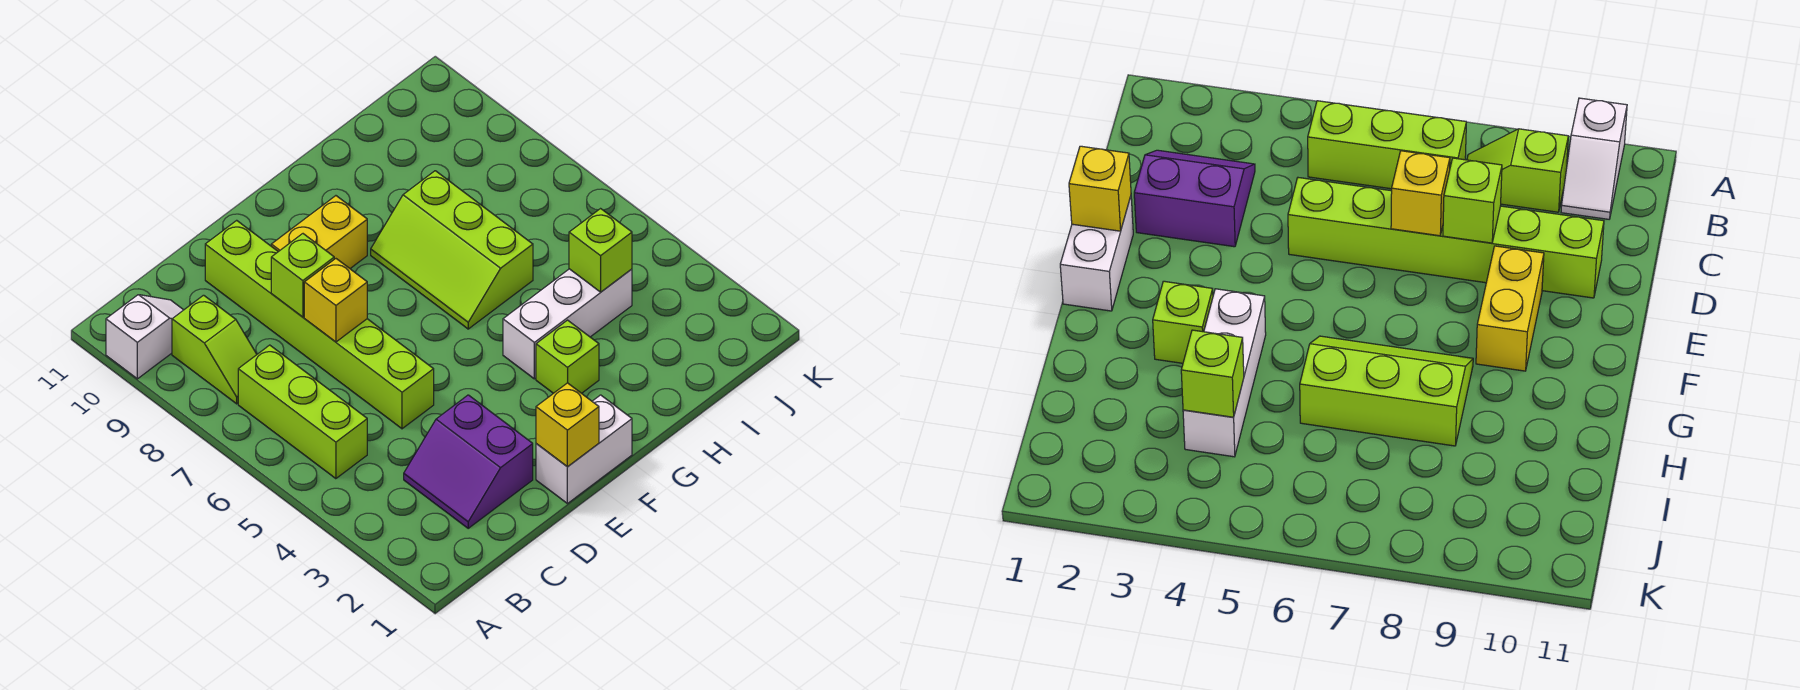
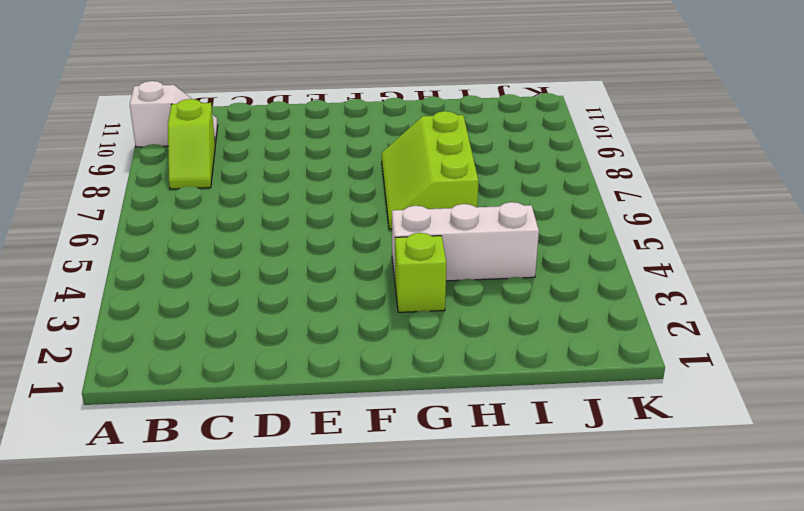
none -> lime 1x3 brick [238,345,367,479]
none -> purple 2x2 slope [404,395,533,528]
none -> lime 1x6 brick [205,220,434,429]

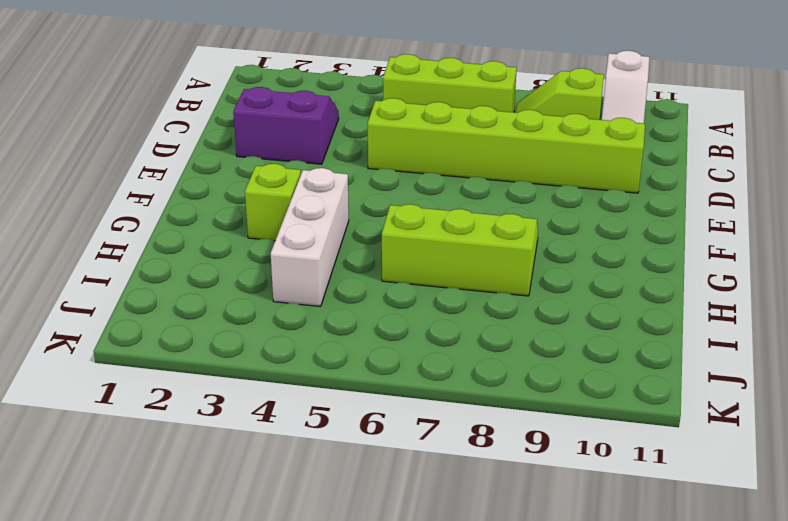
none -> white 1x2 brick [536,395,632,504]
none -> yellow 1x2 brick [271,196,367,268]
none -> yellow 1x1 brick [304,259,367,342]

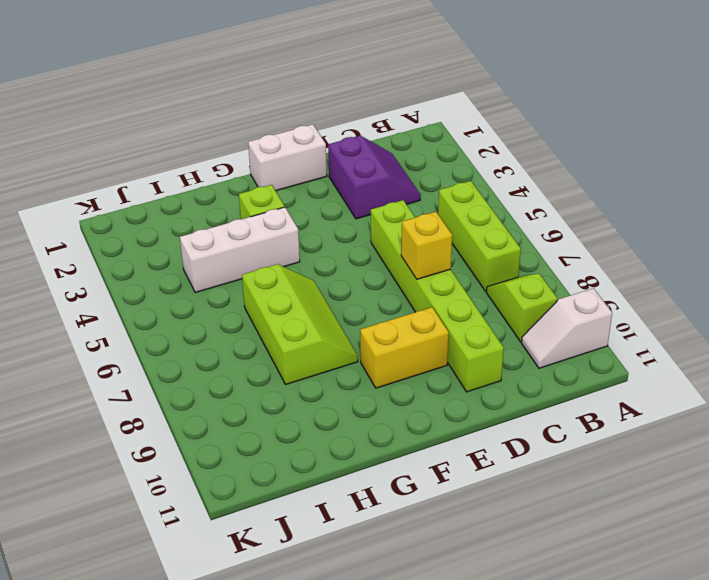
none -> lime 1x1 brick [271,234,334,317]
none -> yellow 1x1 brick [536,383,599,467]
none -> lime 1x1 brick [569,209,632,292]

